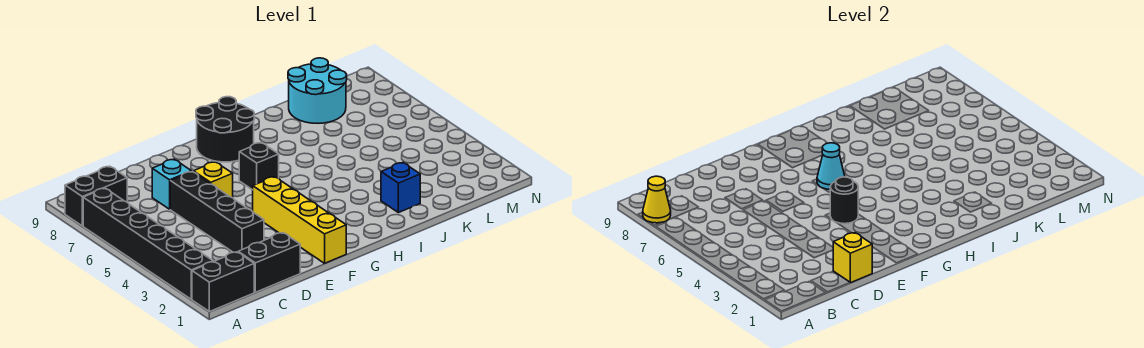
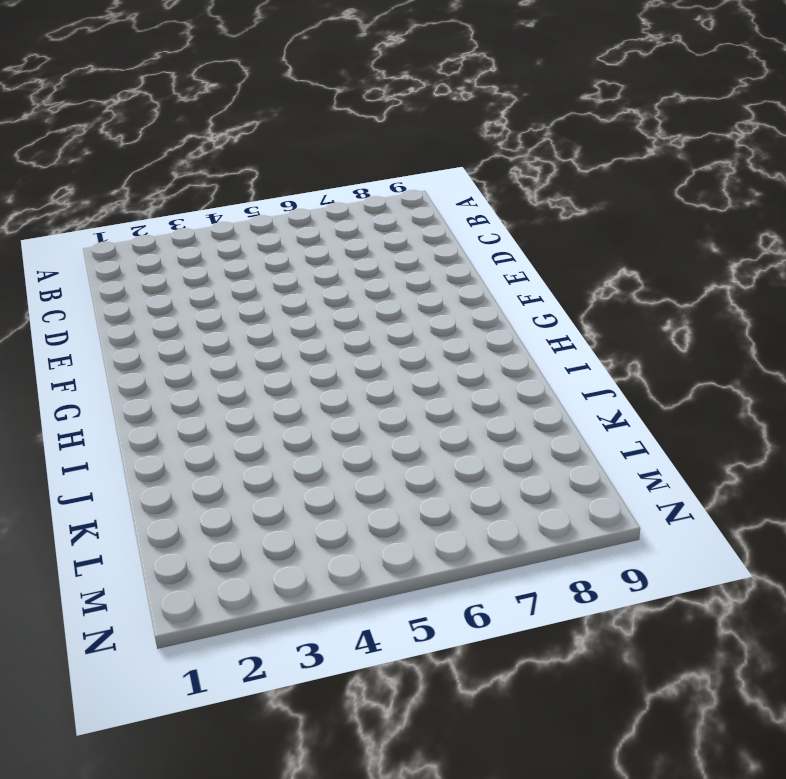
none -> black 1x2 brick [192,252,254,312]
none -> black 1x6 brick [83,188,213,299]
none -> black 1x2 brick [65,166,127,226]

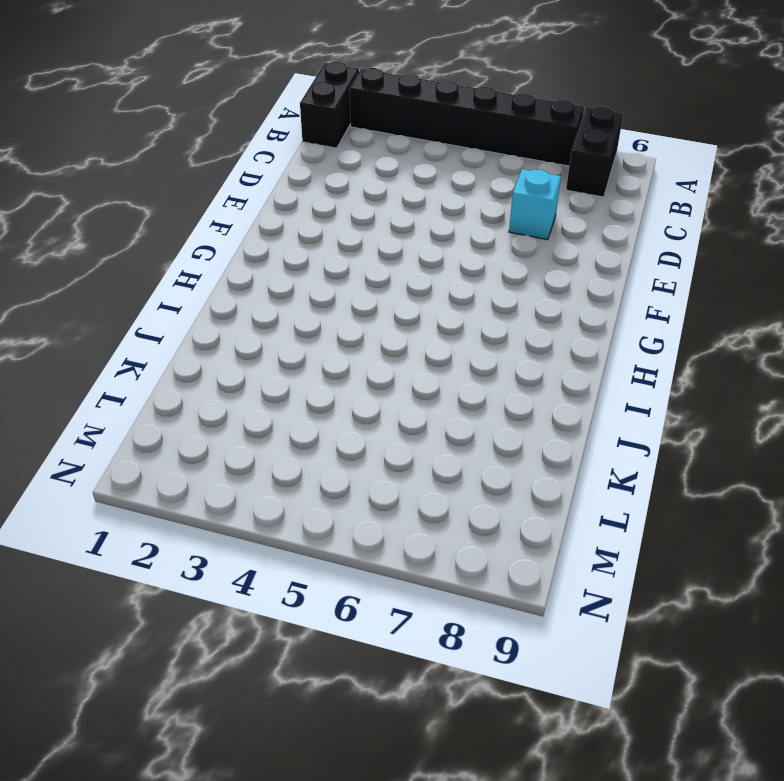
none -> black 1x2 brick [238,233,300,292]
none -> black 1x4 brick [170,171,264,252]
none -> yellow 1x1 brick [193,162,233,198]

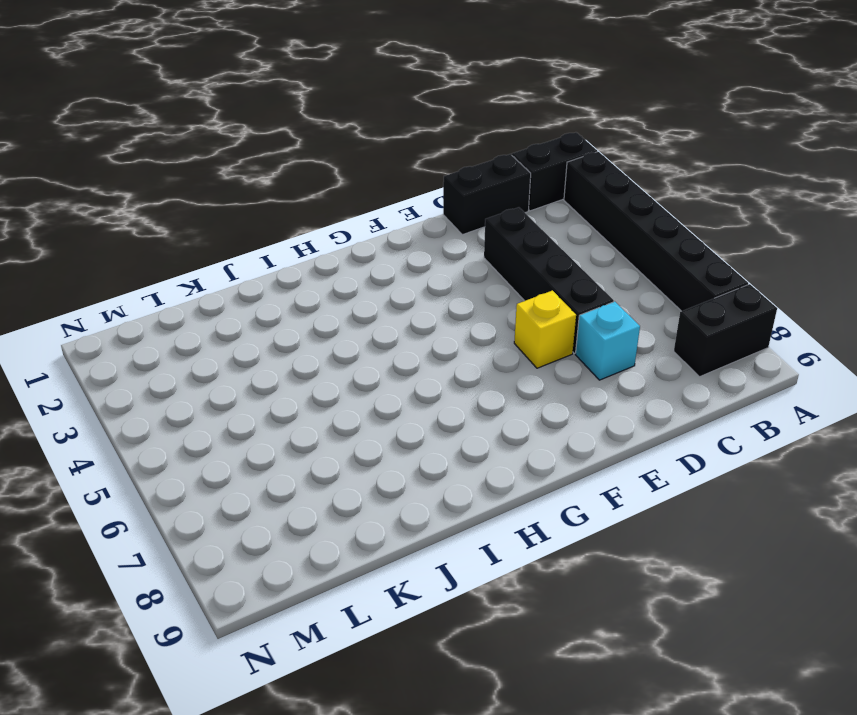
none -> yellow 1x4 brick [253,177,346,263]
none -> black 1x1 brick [239,142,279,190]
none -> black 2x2 round brick [196,97,254,162]

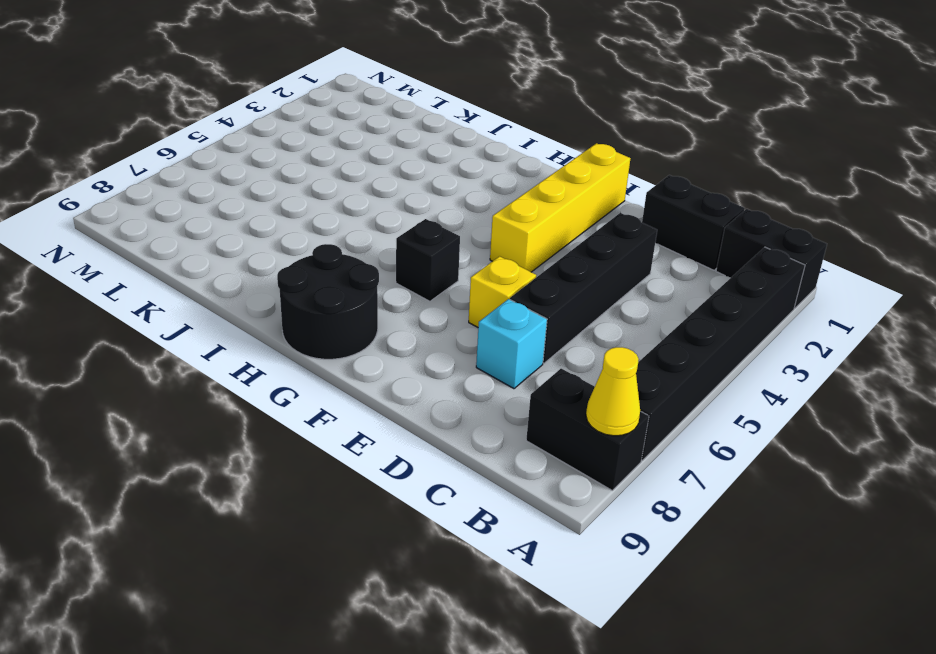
none -> blue 1x1 brick [381,163,420,213]
none -> cyan 2x2 round brick [288,58,347,123]
none -> yellow 1x1 brick [833,233,872,283]

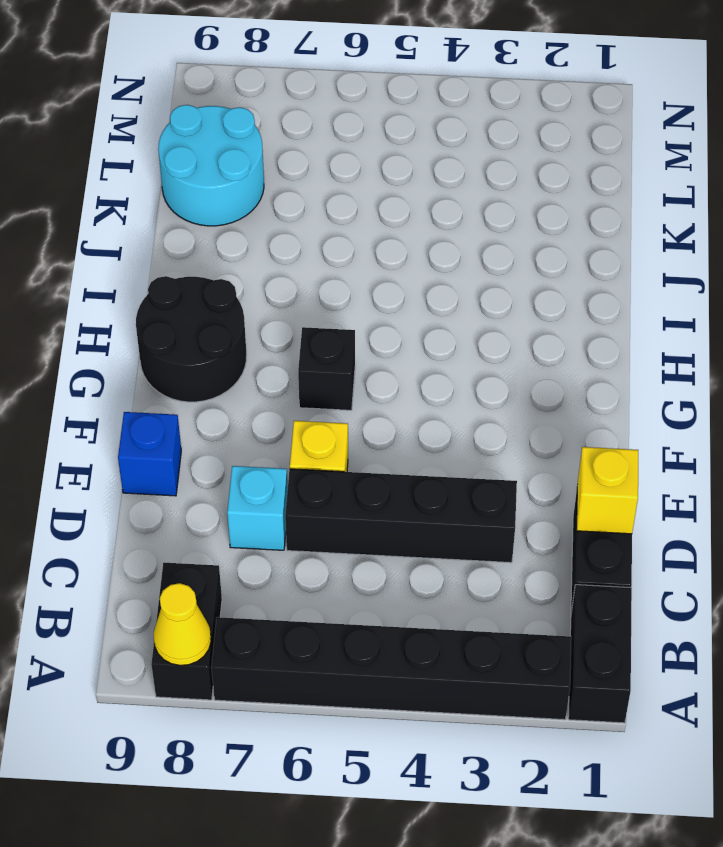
blue 1x1 brick [118,412,181,496] -> blue 1x1 brick moved to [381,163,420,213]
none -> yellow 1x4 brick [253,177,346,263]
none -> black 1x1 round brick [830,177,858,224]
none -> cyan 1x1 cone [817,143,845,189]

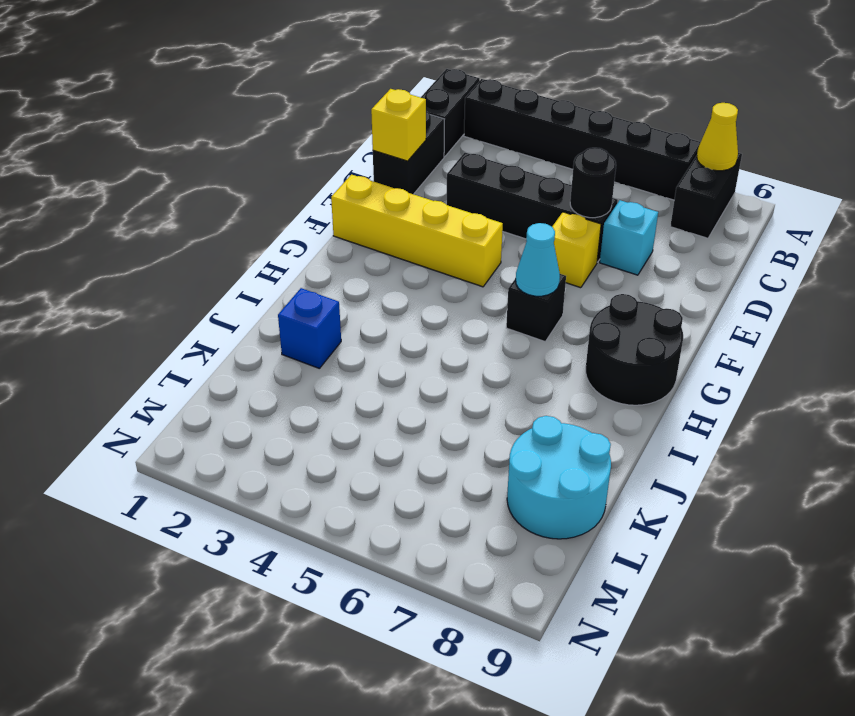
black 1x1 round brick [570,148,616,218] -> black 1x1 round brick moved to [830,177,858,224]

